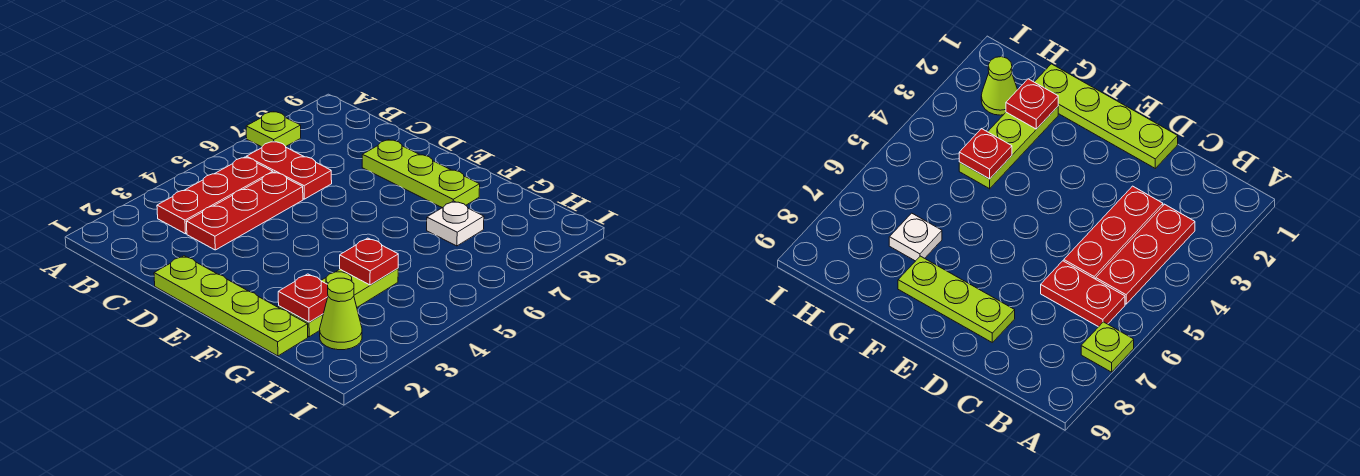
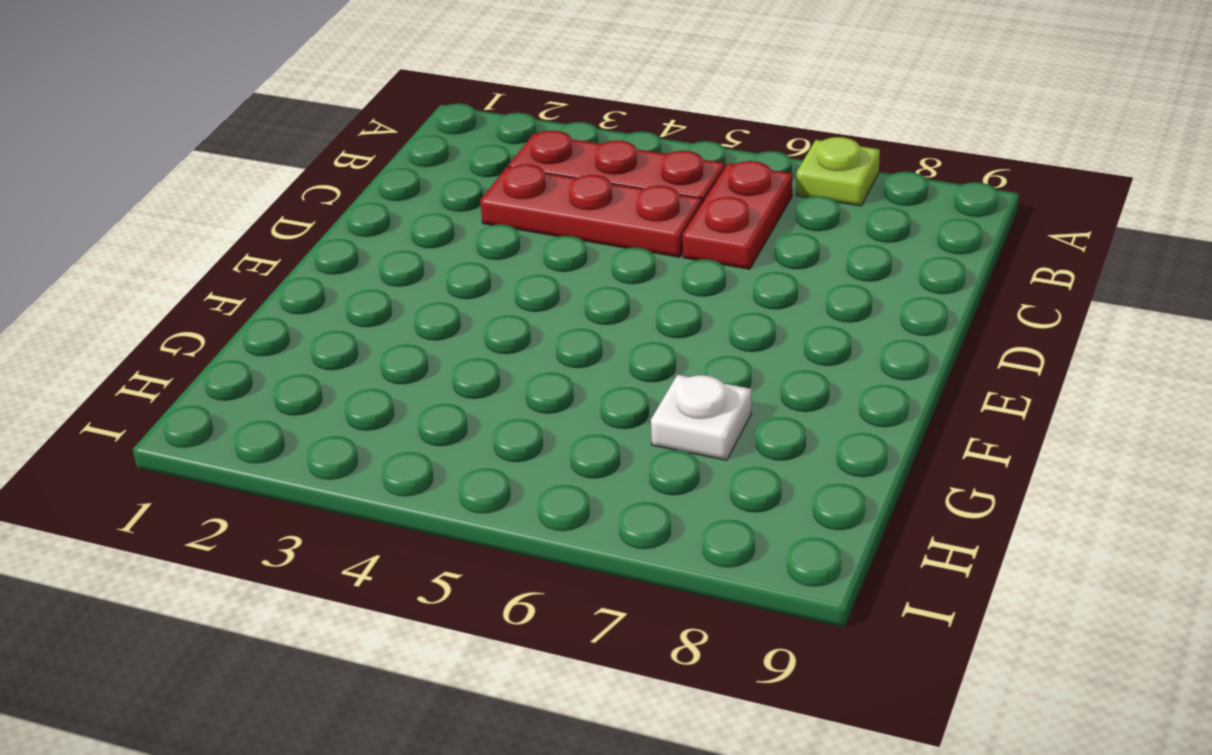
none -> lime 1x4 plate [154,256,308,356]
none -> lime 1x3 plate [362,140,480,208]

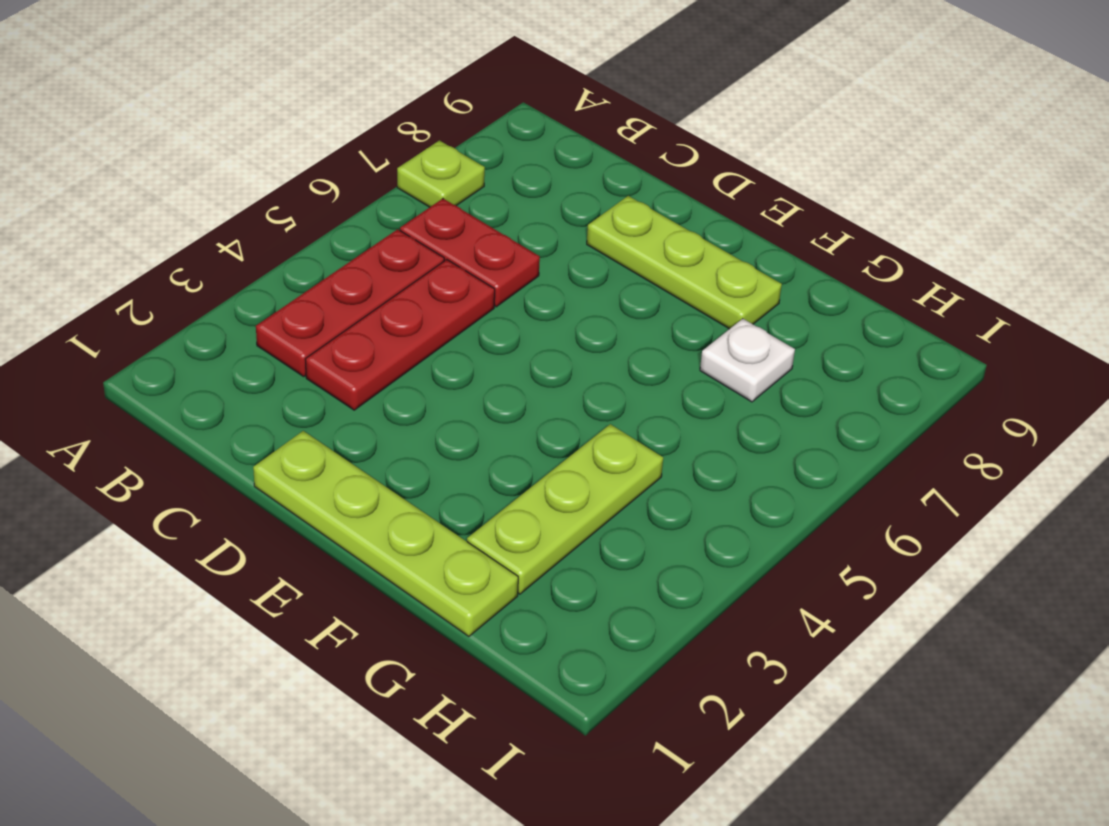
none -> lime 1x1 cone [320,278,362,350]
none -> red 1x1 plate [278,274,328,322]

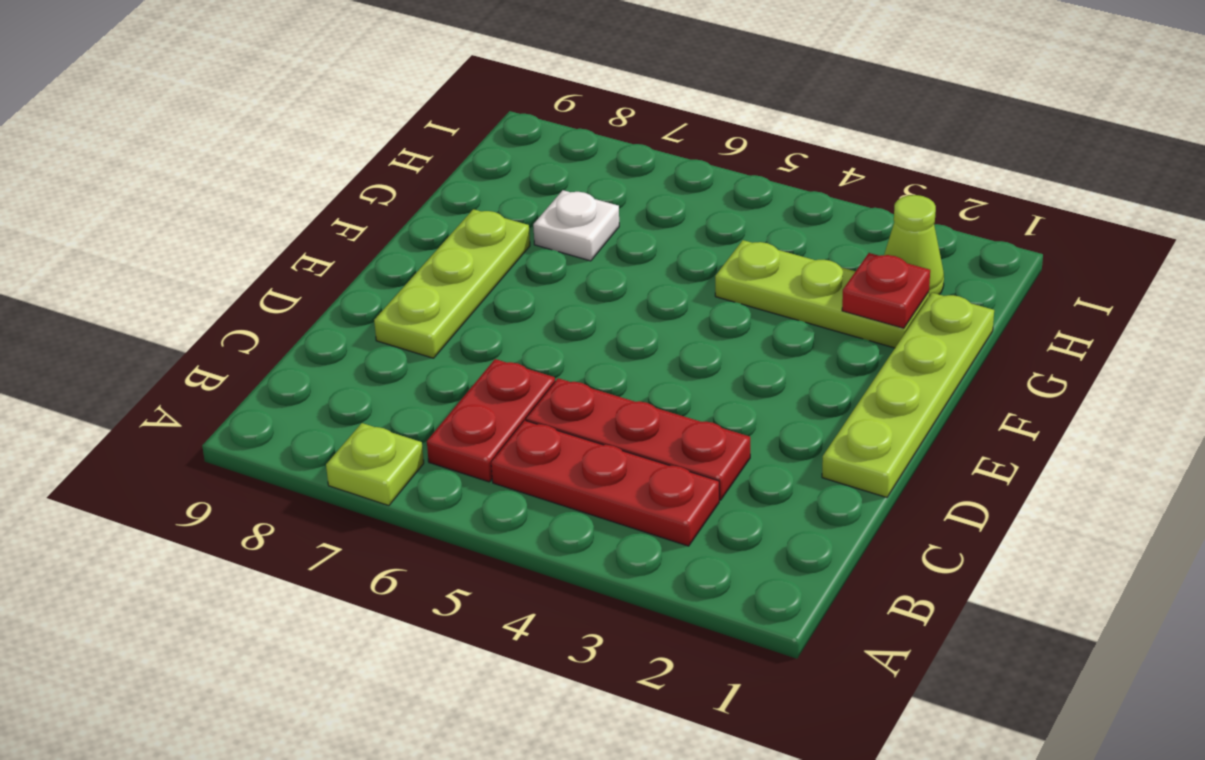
none -> red 1x1 plate [340,238,398,285]

